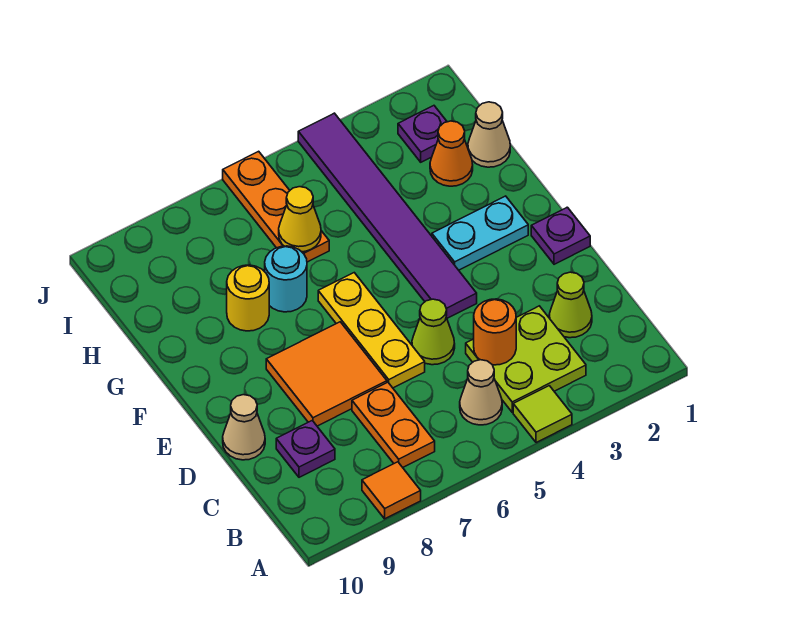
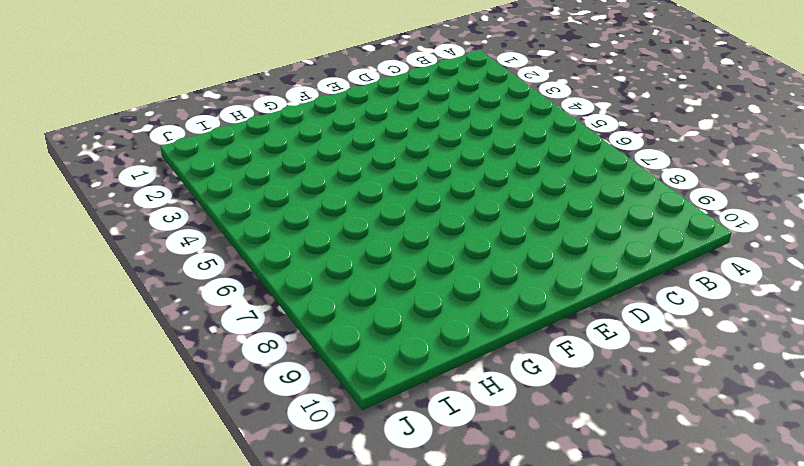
none -> lime 1x1 tile [513,386,572,443]
none -> orange 1x1 tile [362,462,421,519]
none -> lime 2x2 plate [466,306,586,412]

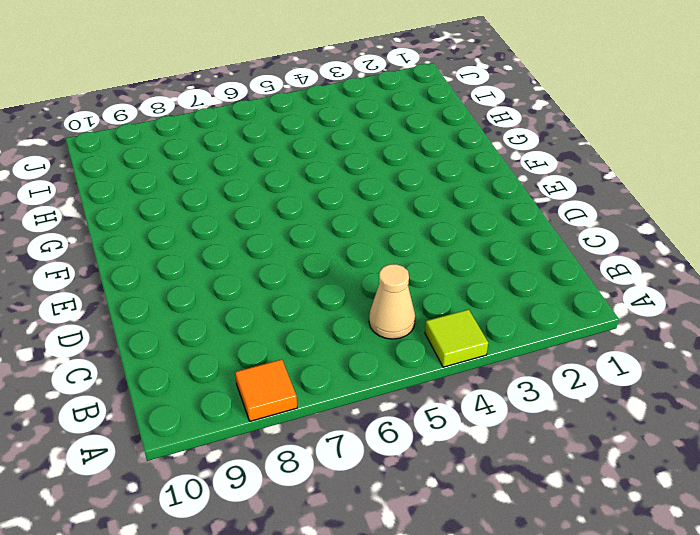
none -> lime 2x2 plate [466,306,586,412]
none -> orange 1x2 plate [352,382,435,467]
none -> lime 1x1 cone [549,272,592,338]

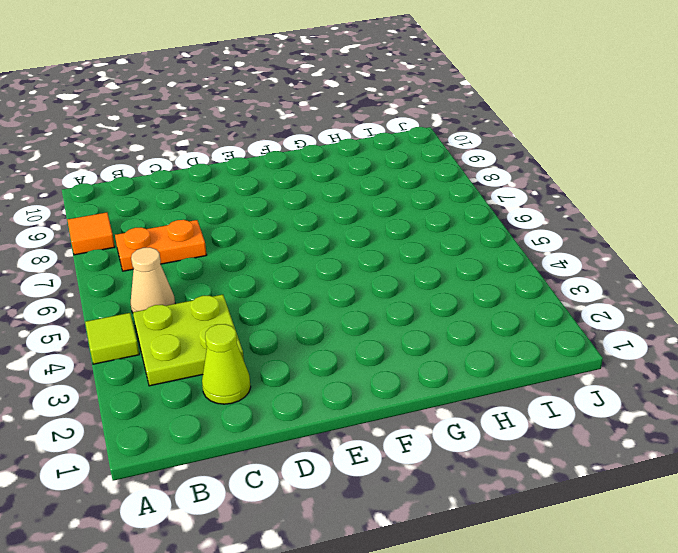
none -> purple 1x1 plate [276,421,335,477]
none -> lime 1x1 cone [412,299,455,365]
none -> yellow 1x3 plate [318,273,425,388]

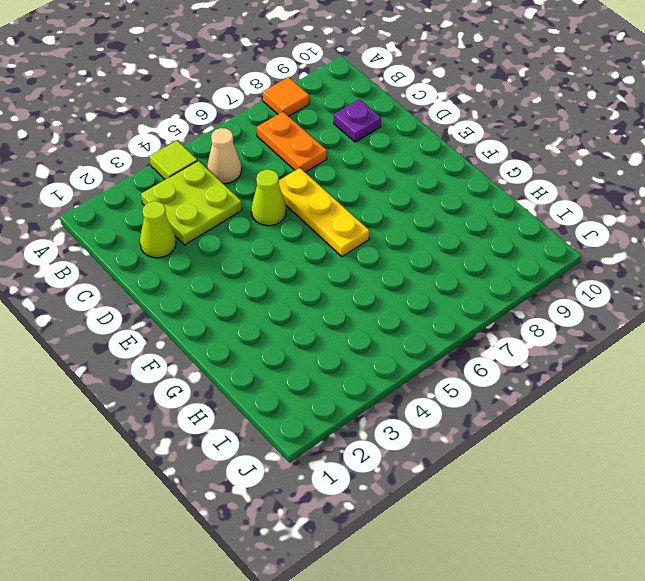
none -> orange 2x2 tile [266,322,387,426]
none -> tan 1x1 cone [223,395,265,460]
none -> purple 1x1 plate [531,207,590,264]

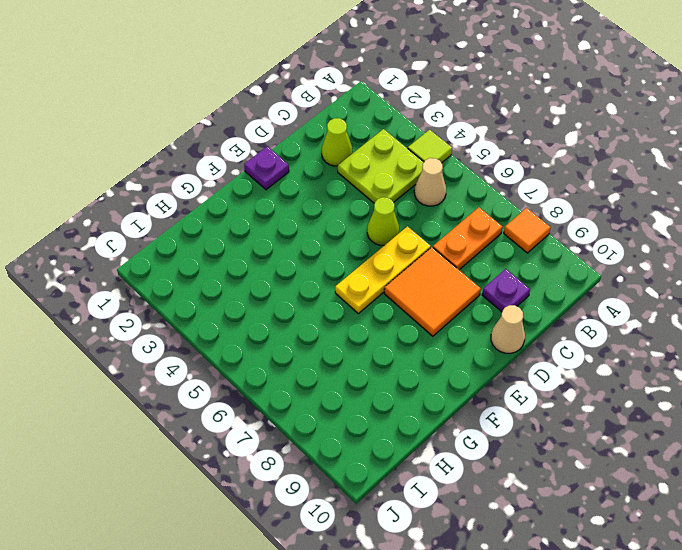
none -> purple 1x6 tile [298,113,477,318]
none -> cyan 1x2 plate [432,196,528,270]
none -> cyan 1x1 round brick [265,246,307,312]

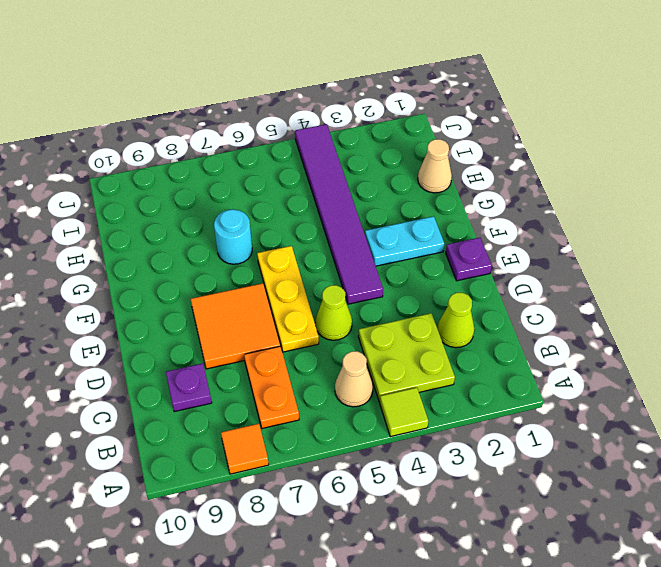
none -> tan 1x1 cone [223,395,265,460]
none -> yellow 1x1 round brick [227,265,269,331]
none -> orange 1x1 cone [430,121,473,186]

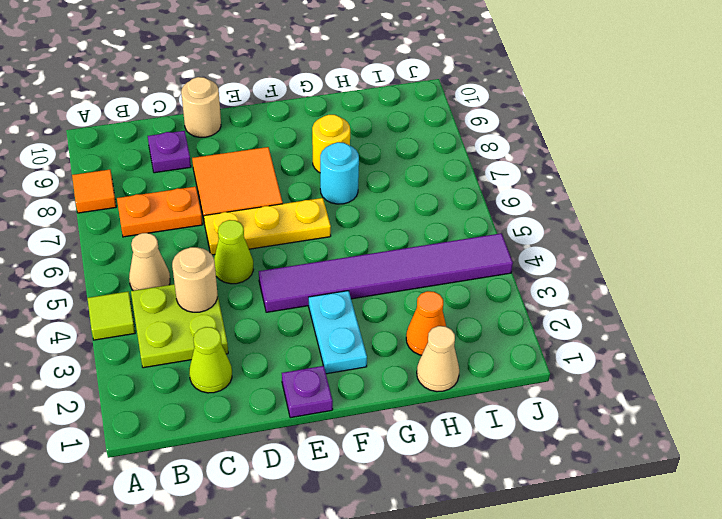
tan 1x1 round brick [172,247,217,312] -> orange 1x1 round brick [474,299,516,365]
tan 1x1 round brick [181,77,221,137] -> tan 1x1 cone [223,395,265,460]
none -> orange 1x3 plate [223,151,329,262]
none -> purple 1x1 plate [398,106,447,162]
none -> yellow 1x1 cone [279,187,321,252]

